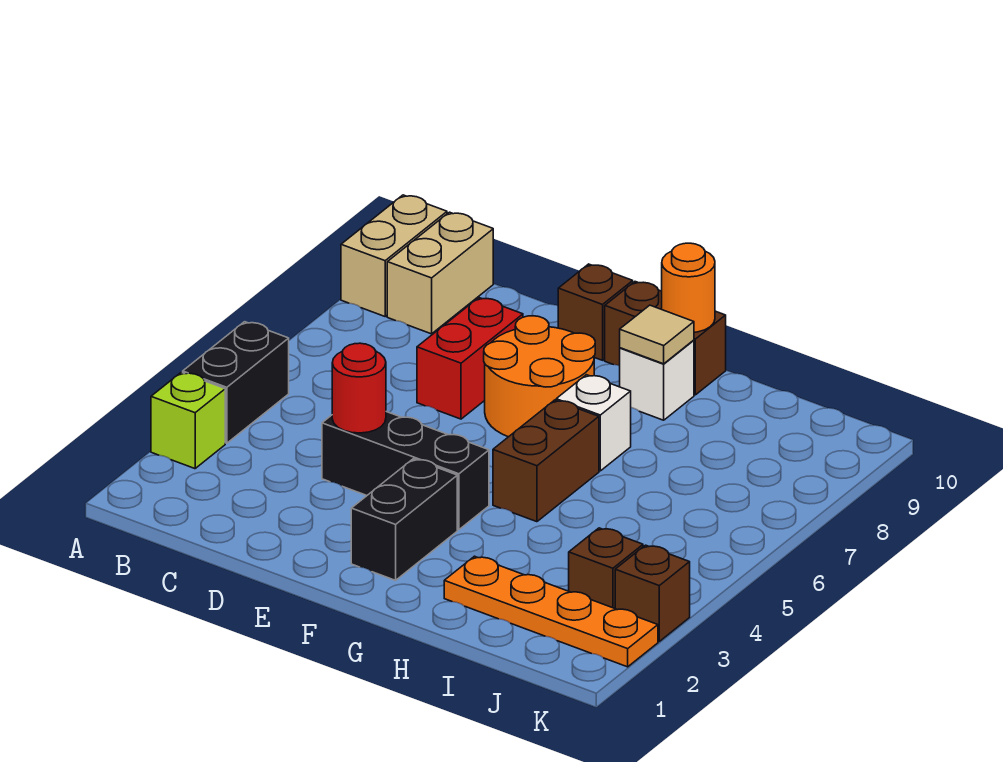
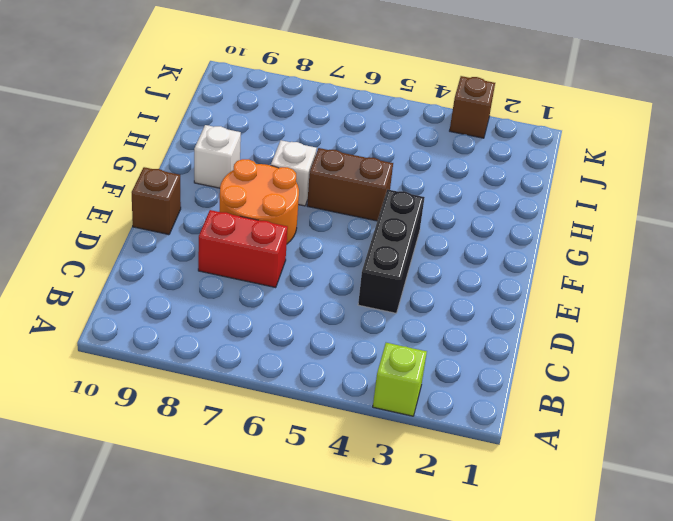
none -> black 1x2 brick [183,322,289,443]
none -> tan 1x2 brick [341,195,447,316]
none -> tan 1x2 brick [387,212,493,334]

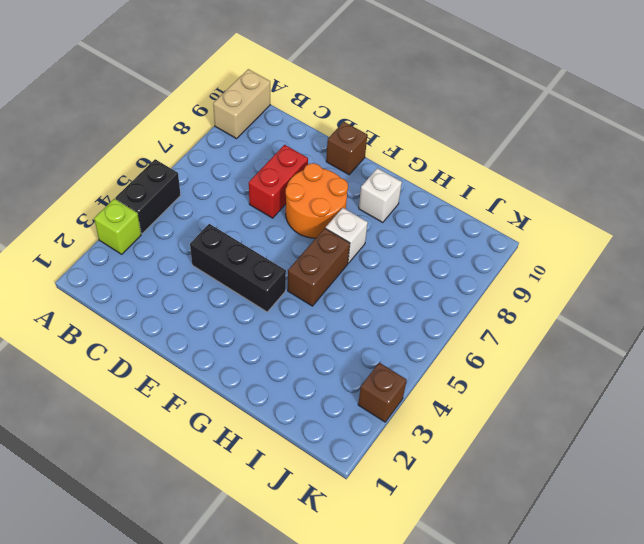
none -> tan 1x2 brick [387,212,493,334]
none -> black 1x2 brick [351,459,457,580]
none -> brown 1x2 brick [605,282,726,395]

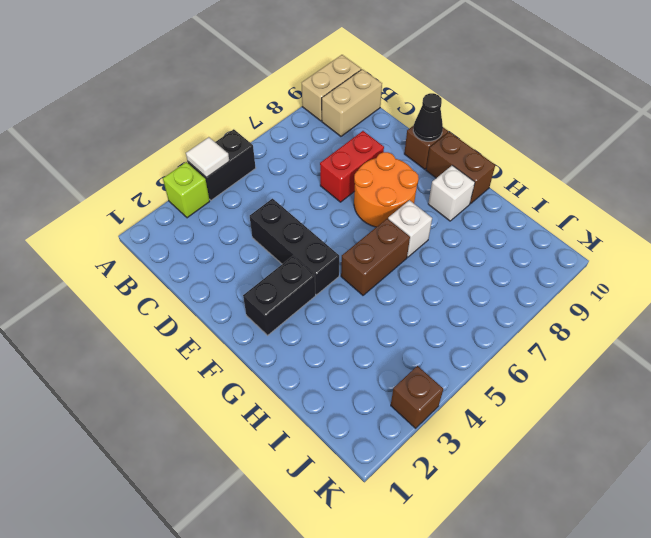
white 1x1 tile [186,137,229,178] -> none
black 1x1 cone [413,93,443,141] -> none
none -> orange 1x4 plate [444,556,658,667]
none -> brown 1x1 brick [569,528,643,608]
none -> red 1x1 round brick [332,343,386,433]

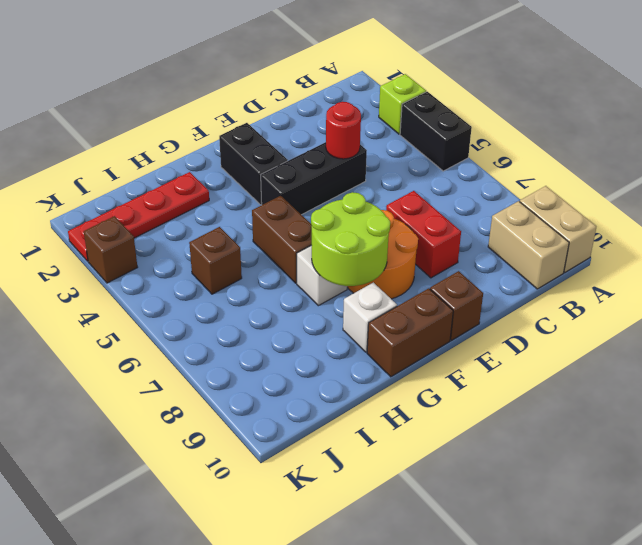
lime 2x2 round brick [311,192,390,286] -> none
red 1x4 plate [68,172,209,261] -> orange 1x4 plate [444,556,658,667]
brown 1x1 brick [189,227,242,294] -> brown 1x1 brick moved to [569,528,643,608]
none -> tan 1x1 tile [620,305,694,364]
none -> orange 1x1 round brick [662,243,715,332]

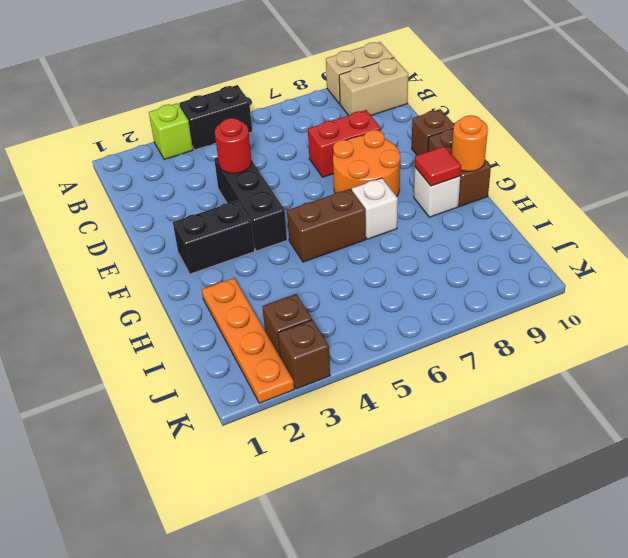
red 1x1 tile [415,146,461,186] -> tan 1x1 tile [620,305,694,364]

